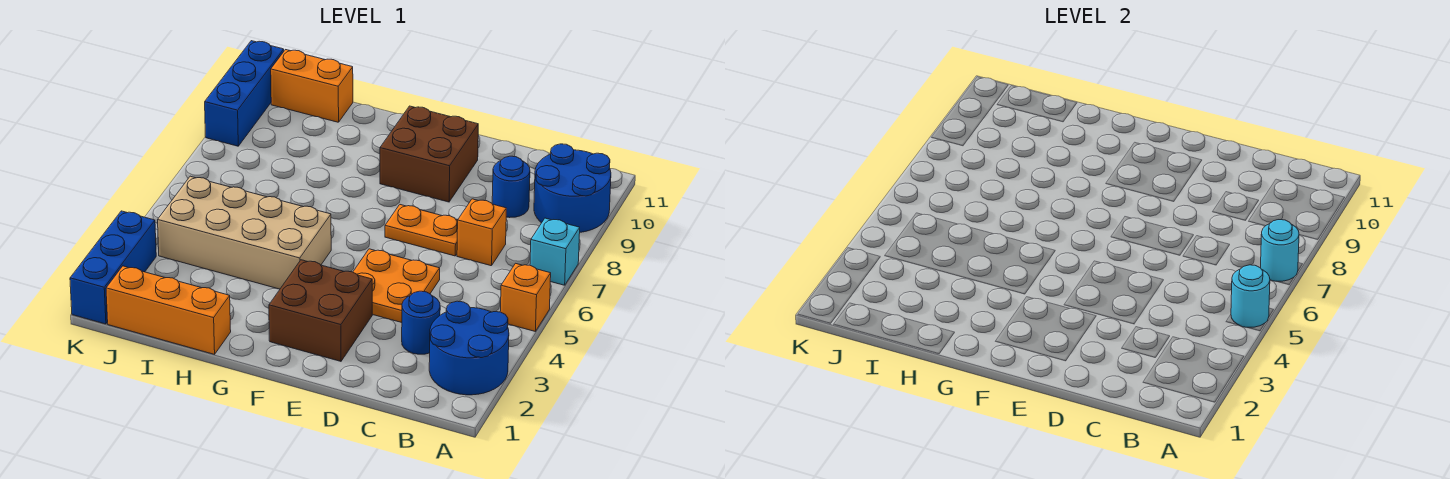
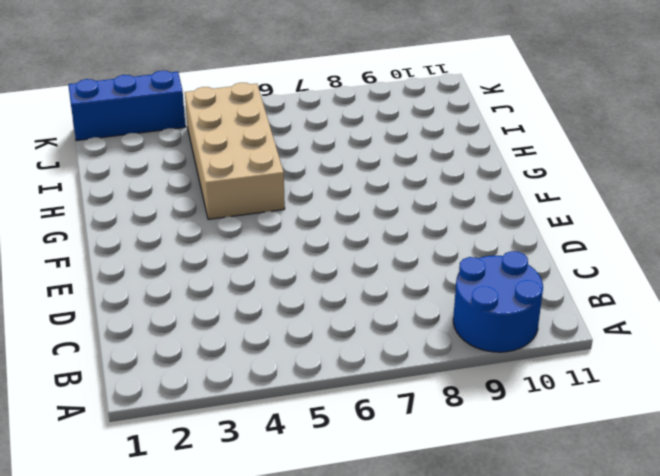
none -> blue 2x2 round brick [429,301,509,395]
none -> orange 1x1 brick [500,263,551,331]
none -> cyan 1x1 brick [530,218,580,285]

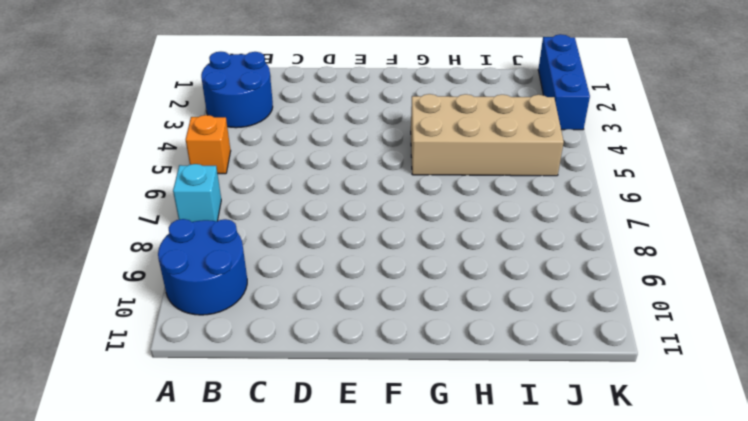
none -> blue 1x1 round brick [402,291,440,354]
none -> orange 1x1 brick [457,199,506,266]
none -> blue 1x1 round brick [492,156,530,218]

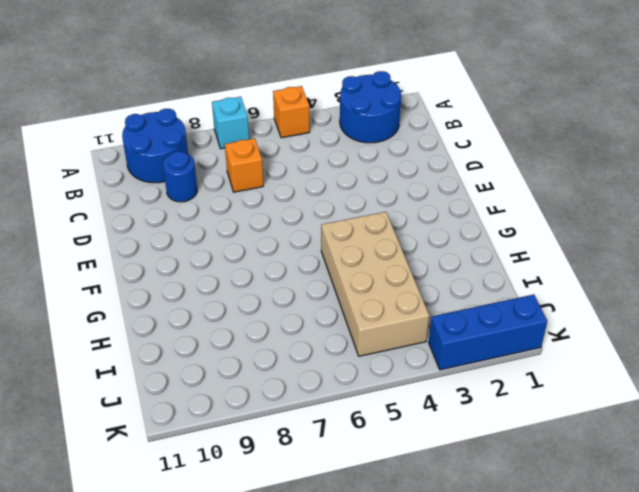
none -> blue 1x1 round brick [402,291,440,354]
none -> orange 2x2 plate [353,249,440,323]
none -> orange 1x2 plate [385,205,458,256]

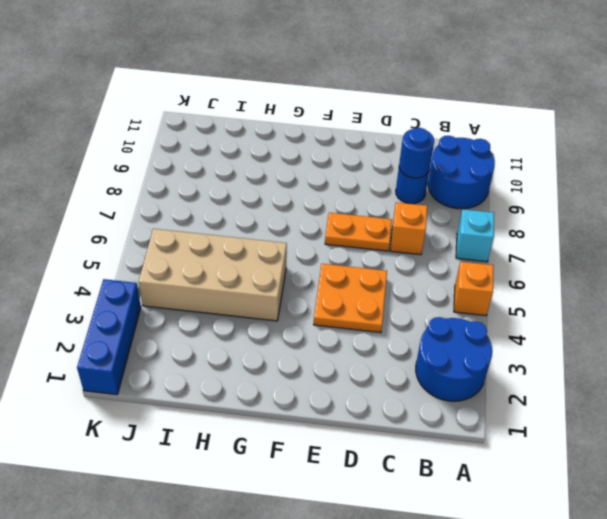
blue 1x1 round brick [399,128,434,178] -> blue 1x1 round brick moved to [402,291,440,354]
none -> brown 2x2 brick [269,260,372,361]
none -> brown 2x2 brick [380,106,478,202]
none -> orange 1x3 brick [106,266,231,354]

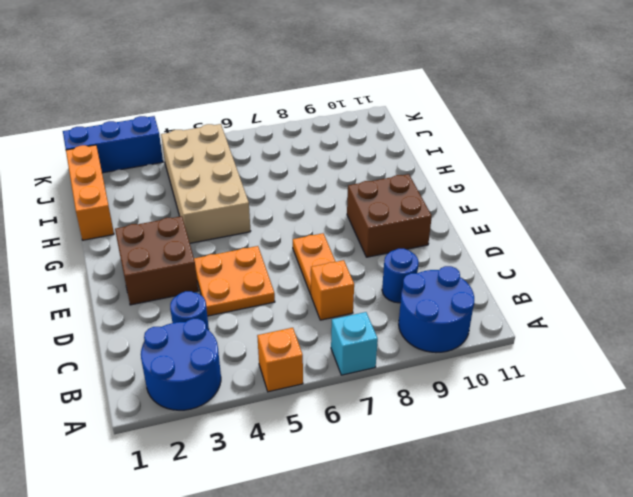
none -> orange 1x2 brick [271,50,353,122]
none -> blue 1x3 brick [205,41,284,146]
none -> cyan 1x1 round brick [1231,265,1270,327]

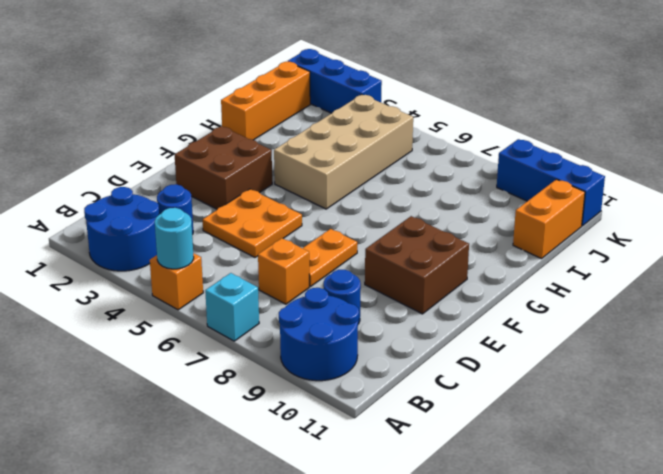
none -> cyan 1x1 round brick [1261,220,1299,281]

